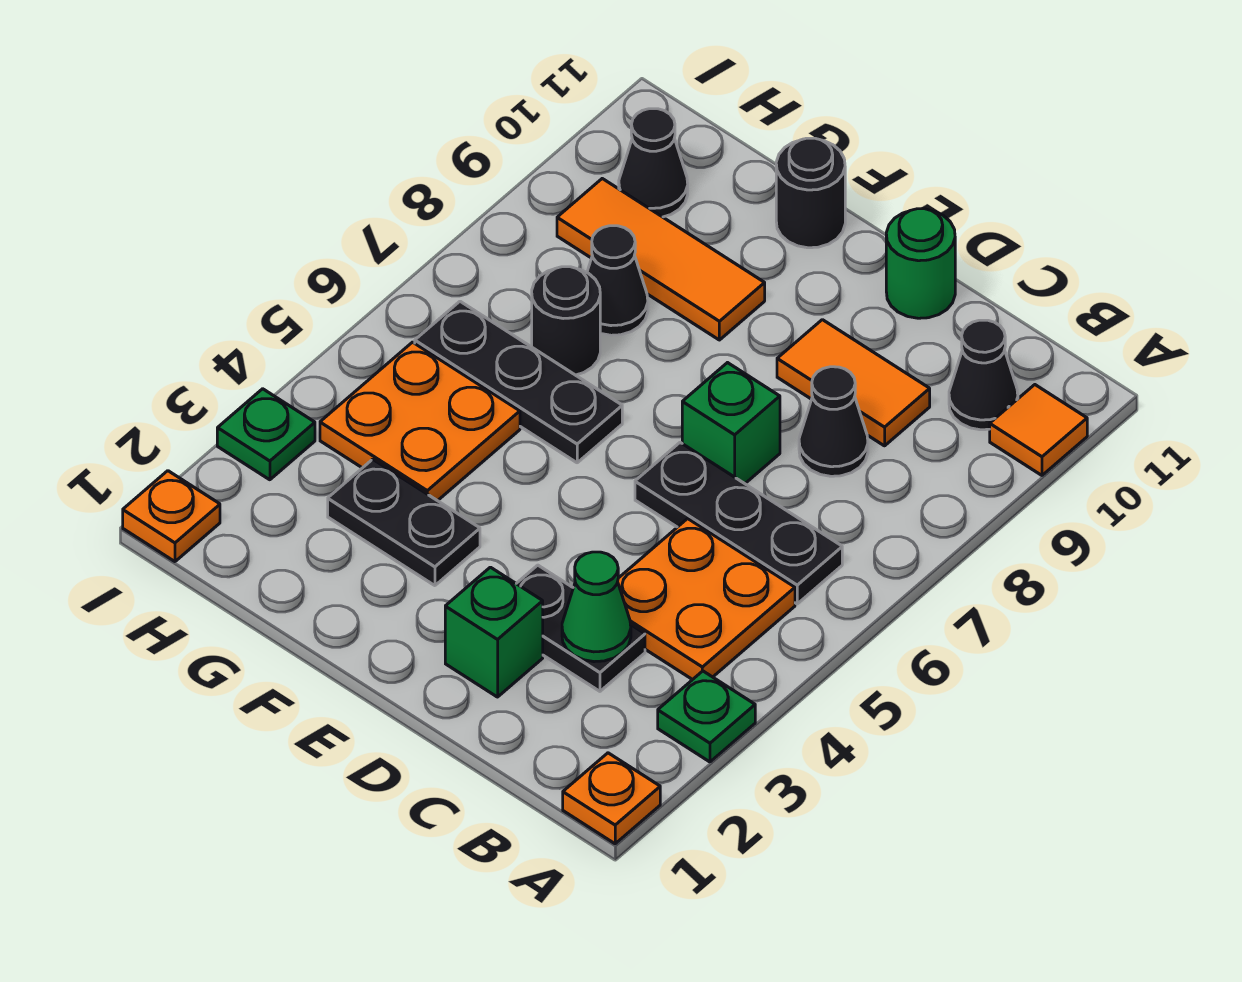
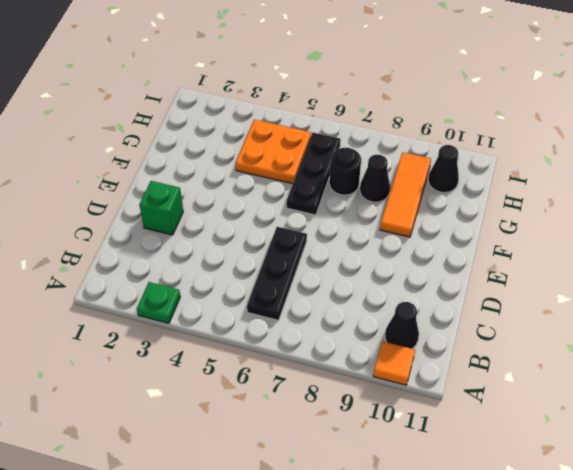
none -> orange 1x1 plate [563,753,660,844]
none -> orange 2x2 plate [618,519,795,680]
none -> black 1x2 plate [516,565,645,691]

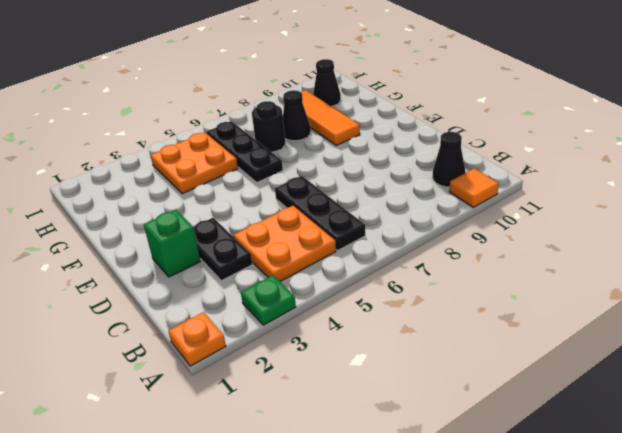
none -> black 1x1 cone [799,367,868,476]
none -> orange 1x2 tile [777,320,930,446]
none -> green 1x1 brick [682,363,780,484]

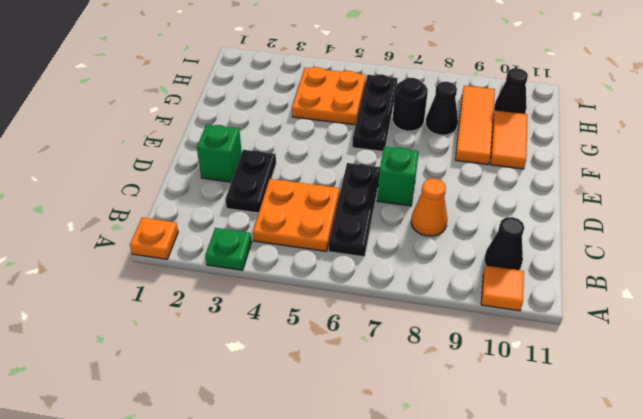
orange 1x1 cone [411,178,447,236] -> black 1x1 cone [799,367,868,476]
orange 1x2 tile [490,111,527,169] -> orange 1x2 tile moved to [777,320,930,446]
none -> green 1x1 round brick [886,209,955,318]
none -> black 1x2 plate [328,459,480,586]
none -> black 1x1 round brick [776,138,845,248]

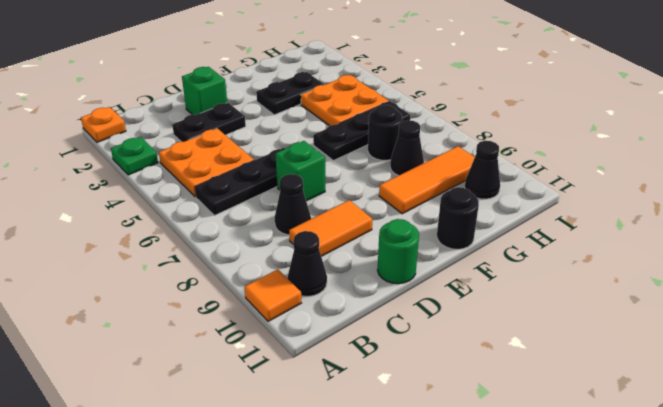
none -> orange 1x1 plate [123,471,220,562]
none -> green 1x1 plate [217,389,315,480]
none -> green 1x1 cone [562,552,631,662]

